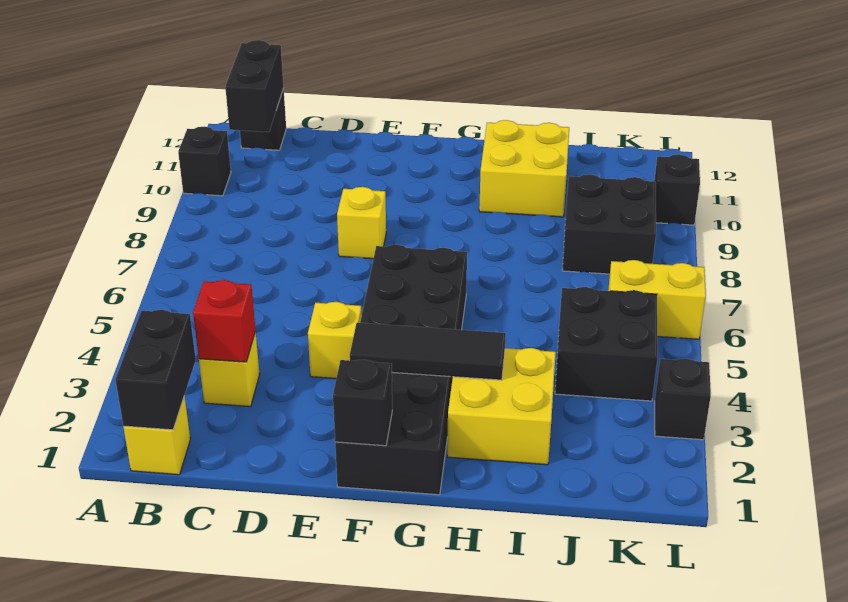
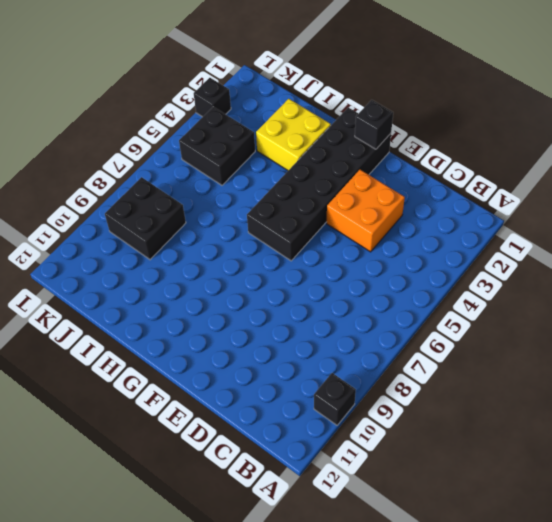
orange 2x2 brick [327,170,405,252] -> yellow 1x1 brick [308,302,362,378]
none -> yellow 1x1 brick [124,396,190,475]
none -> black 1x1 brick [240,89,286,150]
none -> yellow 1x1 brick [199,332,260,407]

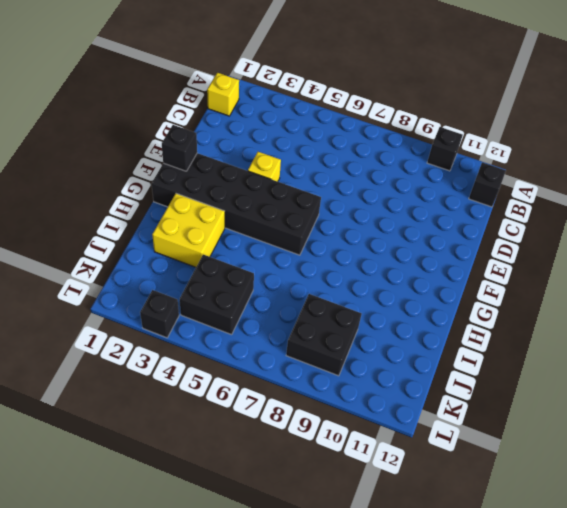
none -> yellow 1x1 brick [199,332,260,407]
none -> yellow 1x1 brick [337,187,386,259]
none -> yellow 2x2 brick [479,120,569,217]

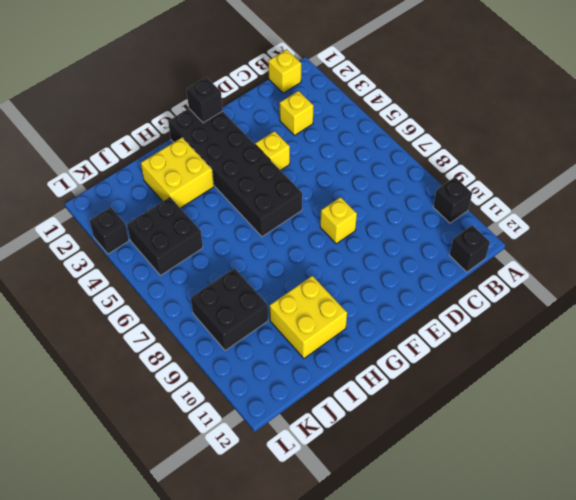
none -> yellow 1x2 brick [608,260,706,339]
none -> black 1x1 brick [654,154,700,225]
none -> black 1x2 brick [115,310,196,430]

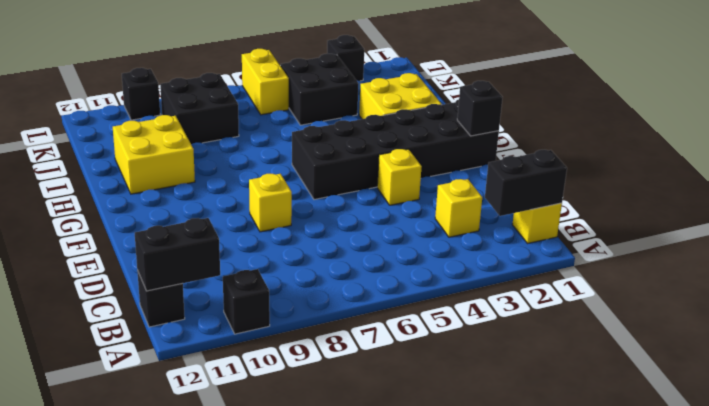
none -> red 1x1 brick [193,280,256,362]
none -> black 1x3 tile [350,323,506,380]

